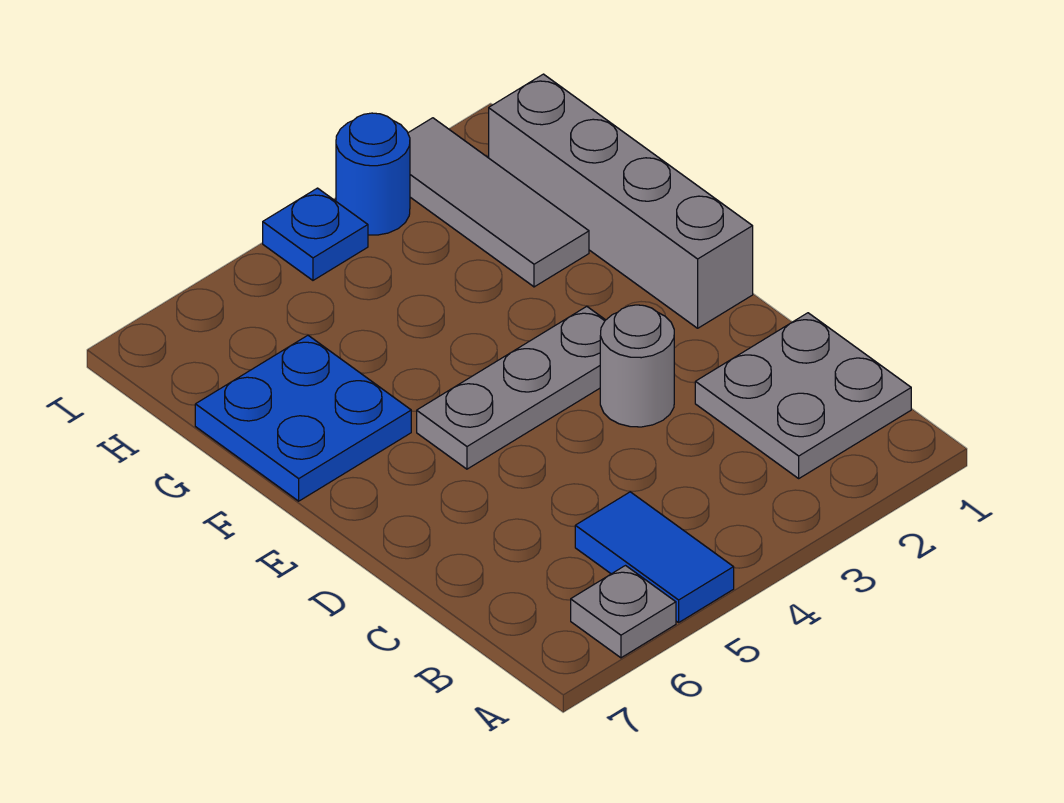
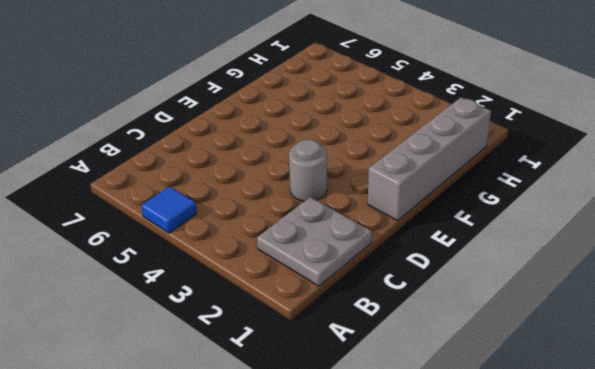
blue 1x1 tile [142,187,197,233] -> blue 1x2 tile [575,492,734,622]
none -> grey 1x1 plate [571,566,676,658]
none -> grey 1x3 plate [417,306,605,469]

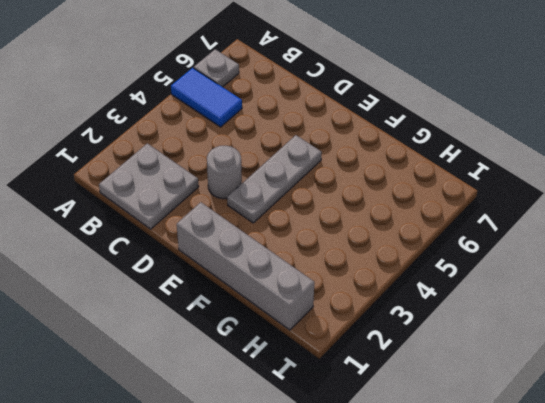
none -> blue 2x2 plate [195,335,411,501]
none -> grey 1x3 tile [408,118,589,287]

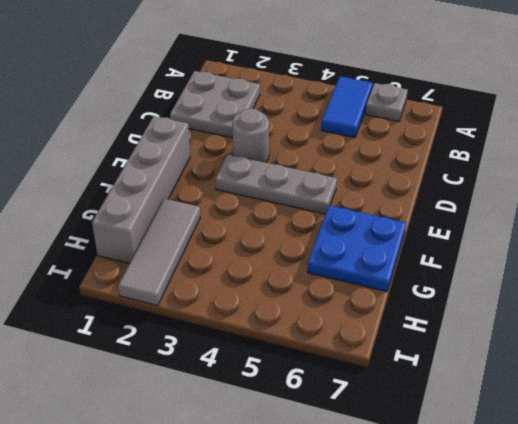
none -> blue 1x1 round brick [336,113,410,235]
none -> blue 1x1 plate [263,188,368,280]

